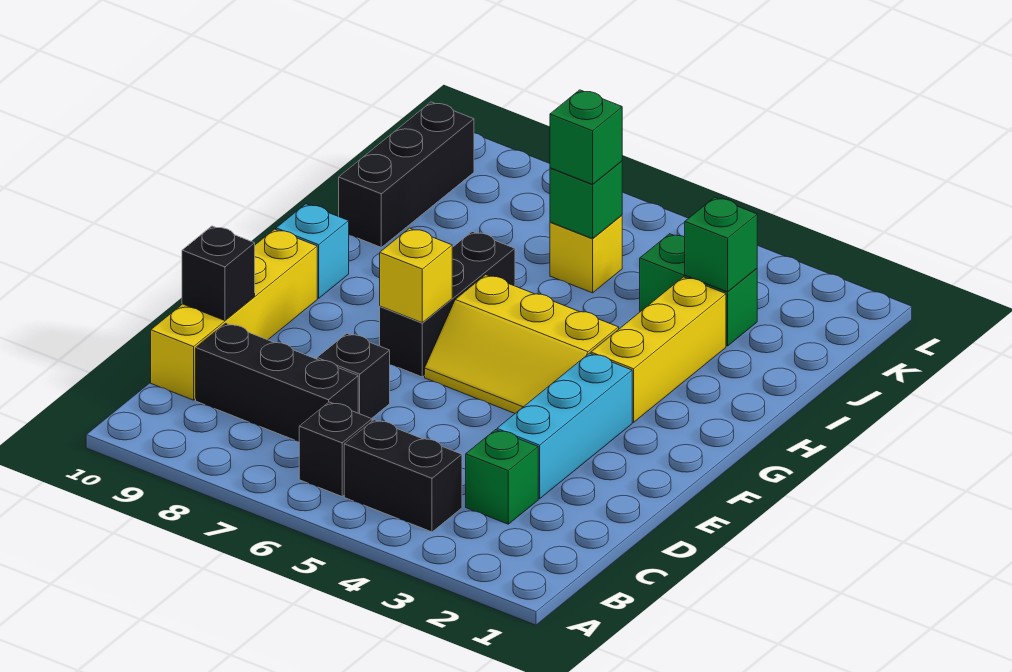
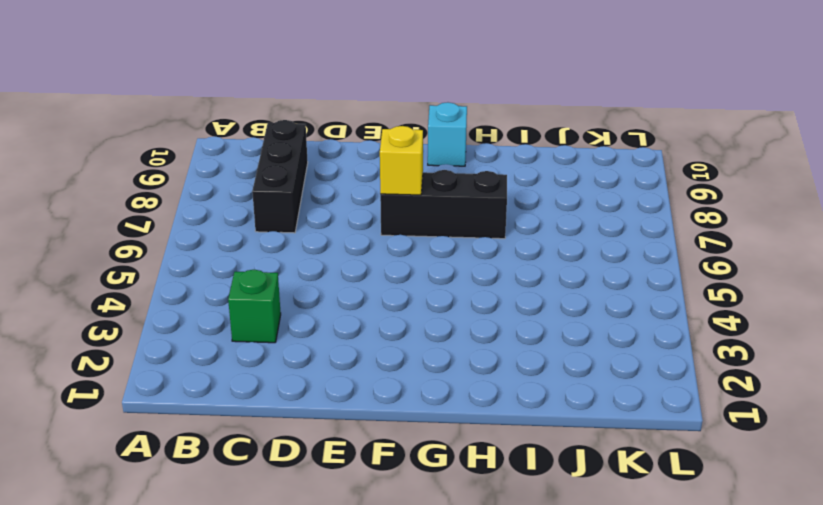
none -> black 1x2 brick [344,420,462,532]
none -> black 1x1 brick [299,402,372,496]
none -> yellow 1x4 brick [151,229,317,400]

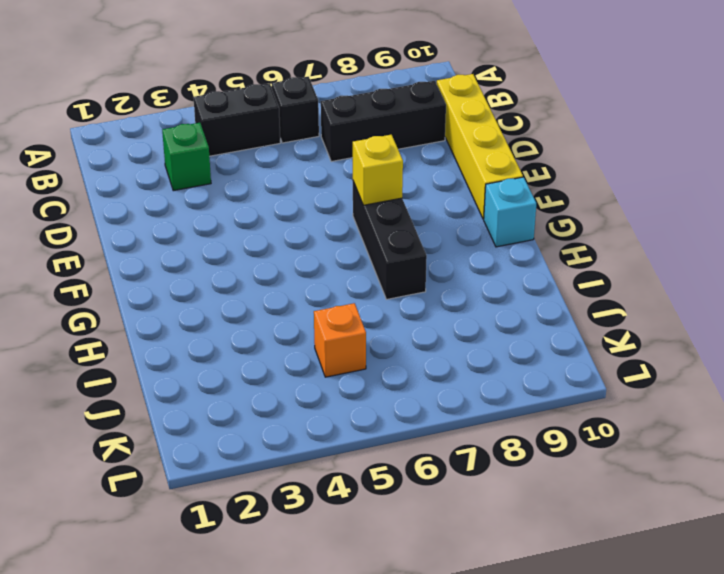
orange 1x1 brick [314,303,366,377] -> none
none -> cyan 1x3 brick [497,353,632,499]
none -> black 1x1 brick [317,334,390,419]
none -> yellow 2x3 slope [425,275,619,413]

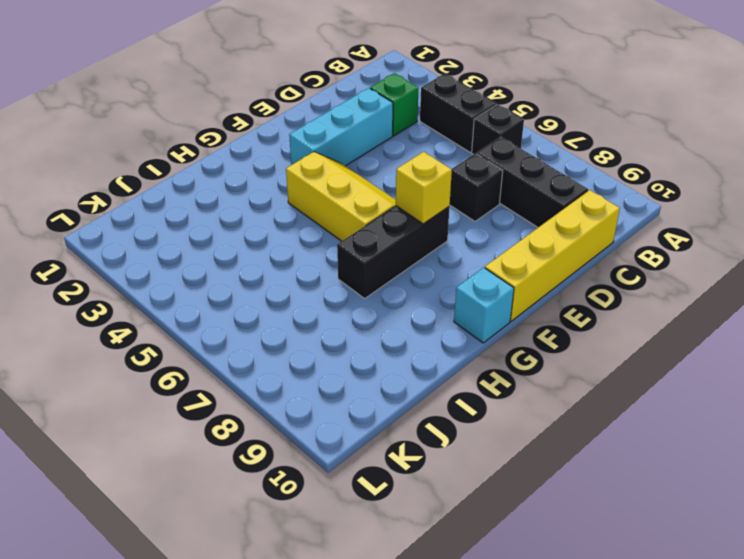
none -> yellow 1x3 brick [591,277,726,422]
none -> black 1x3 brick [339,102,474,247]
none -> green 1x2 brick [640,234,757,346]

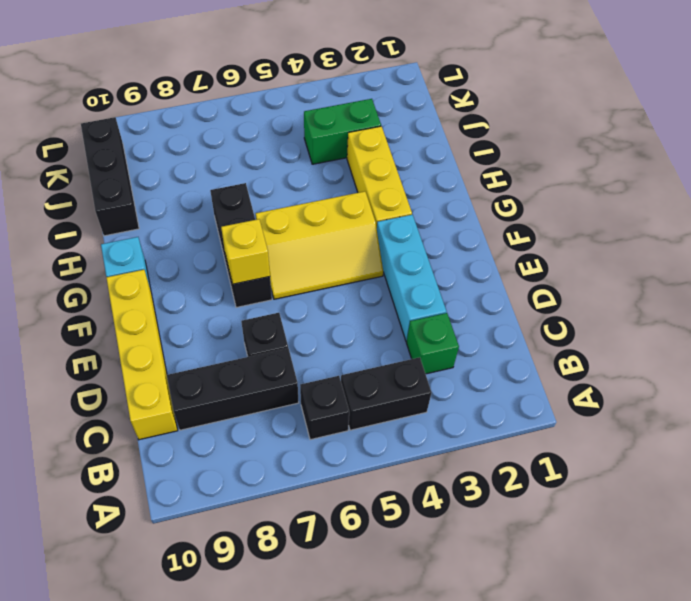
none -> yellow 1x1 brick [550,215,622,293]
none -> black 1x1 brick [182,226,255,321]
none -> green 1x1 brick [685,197,757,292]

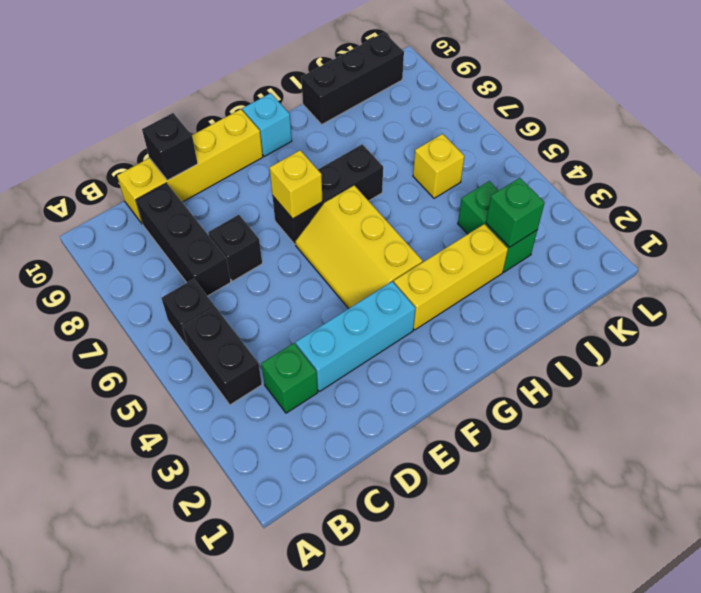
none -> green 1x1 brick [550,161,622,239]
none -> green 1x1 brick [550,90,622,184]

